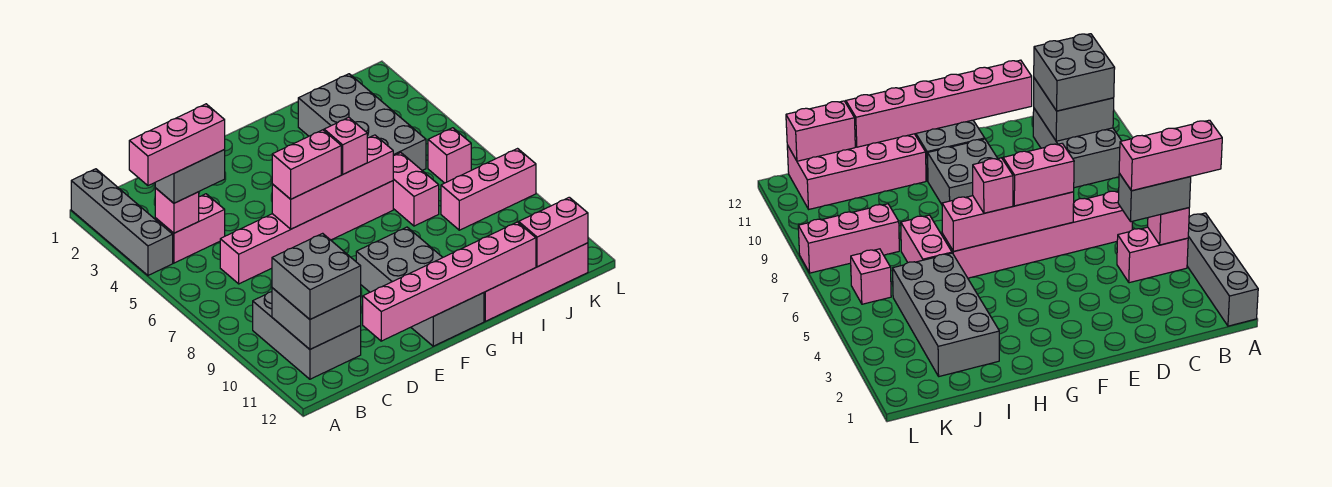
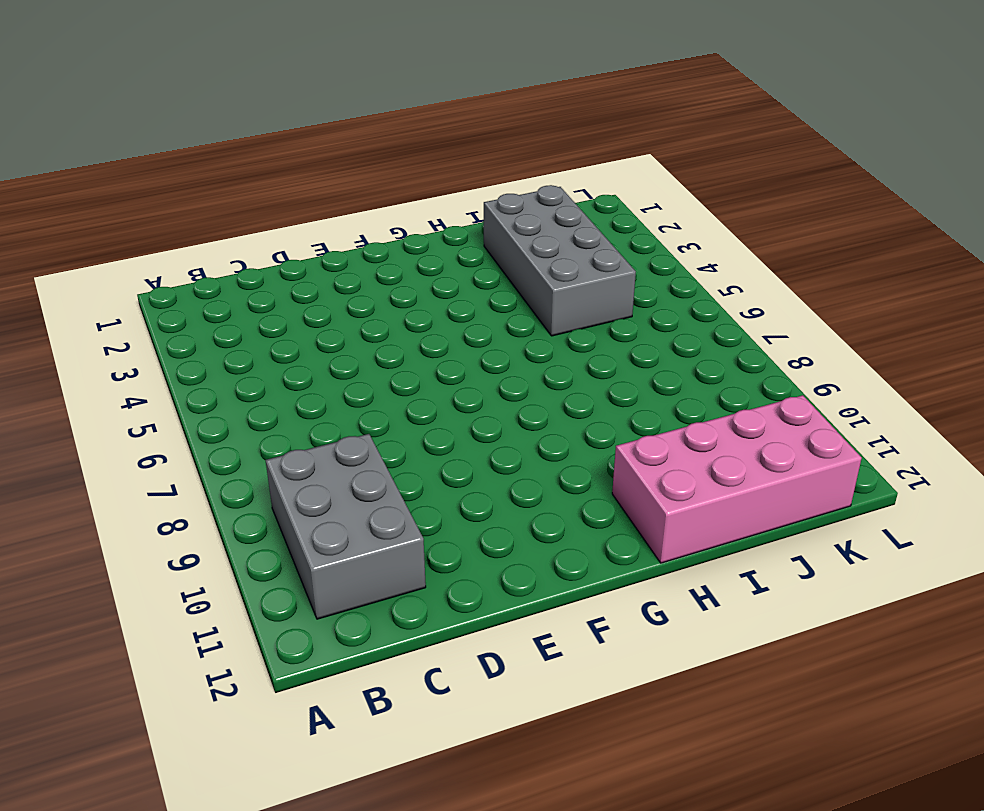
none -> grey 1x4 brick [71,169,173,275]
none -> pink 1x2 brick [155,194,225,263]
none -> pink 1x6 brick [220,181,393,284]

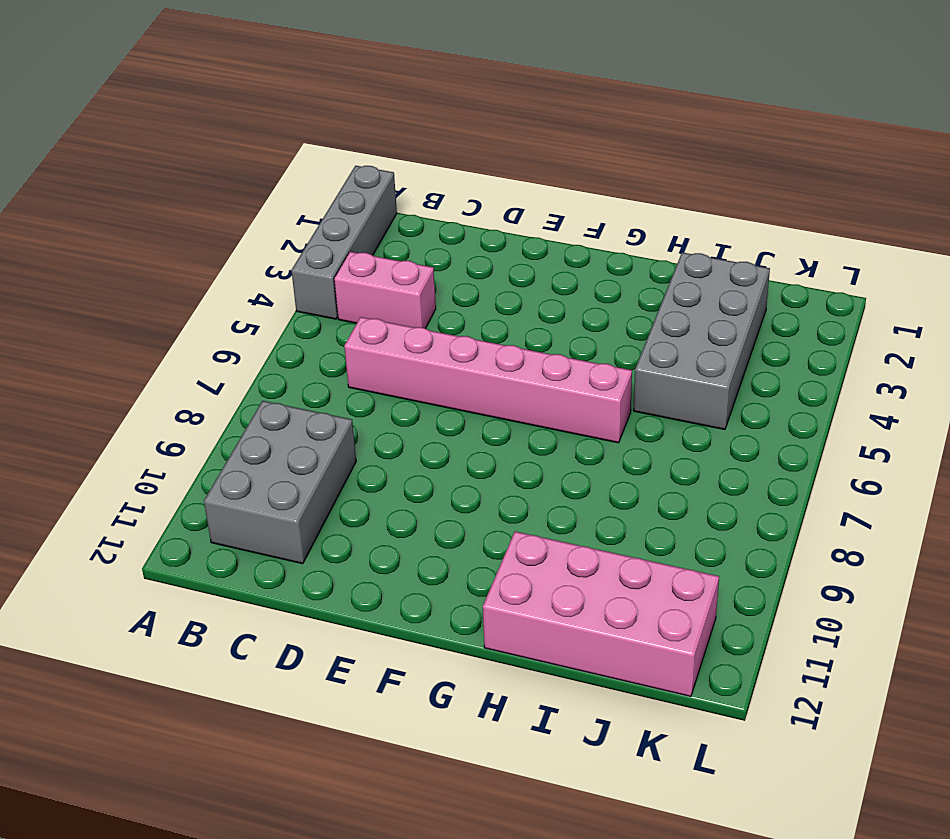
none -> grey 2x2 brick [356,227,443,292]
none -> grey 2x2 brick [411,293,484,346]
none -> pink 1x2 brick [393,153,439,226]

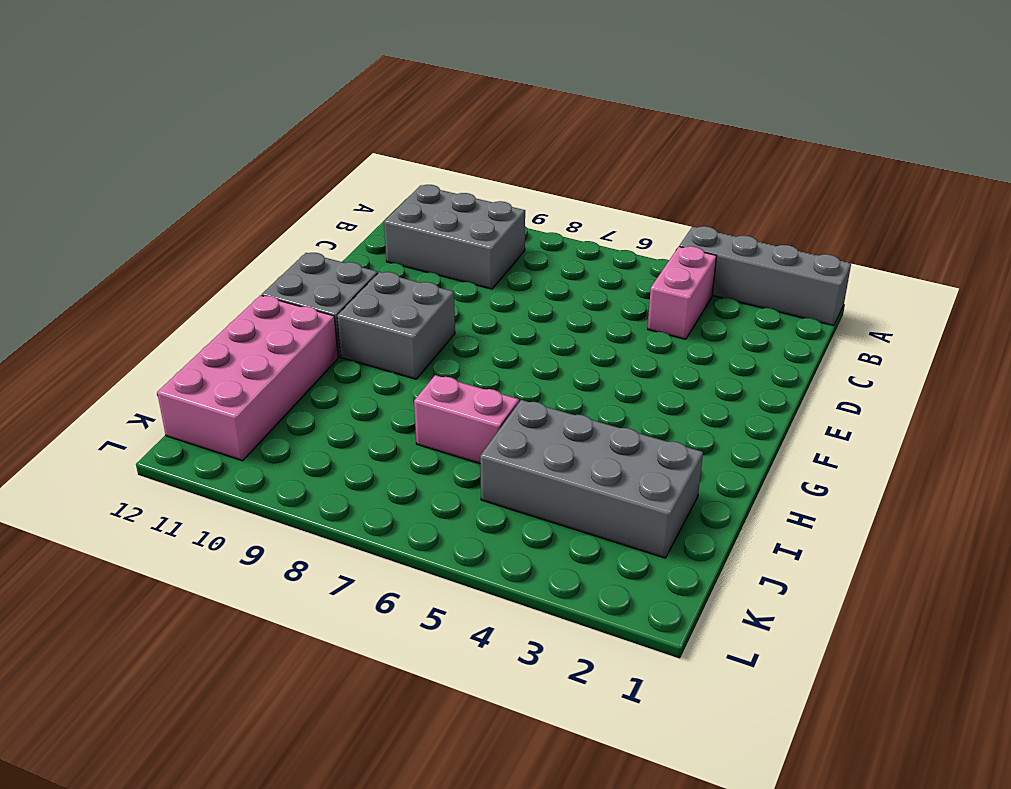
none -> pink 1x6 brick [220,181,393,284]
none -> pink 1x3 brick [441,149,536,230]
none -> pink 1x1 brick [428,128,471,183]

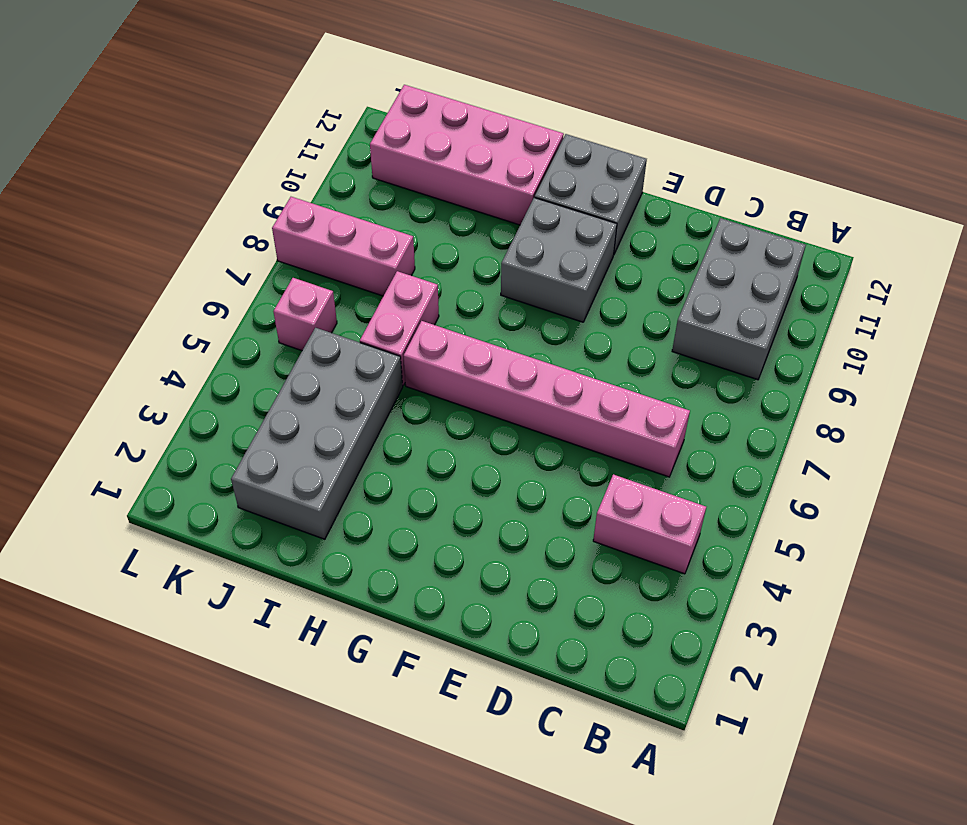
none -> grey 1x4 brick [71,169,173,275]
none -> pink 1x1 brick [155,188,199,233]
none -> grey 2x2 brick [272,288,361,349]

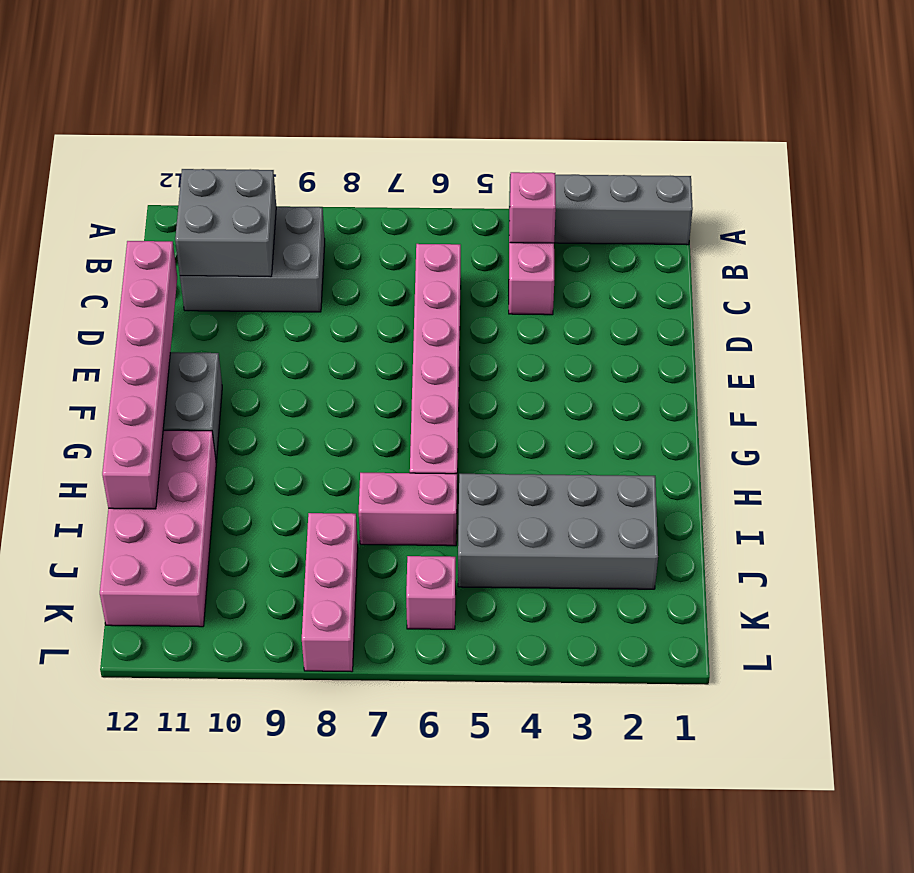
none -> grey 2x2 brick [356,227,443,292]
none -> pink 1x4 brick [272,135,393,229]
none -> pink 1x2 brick [519,197,588,267]

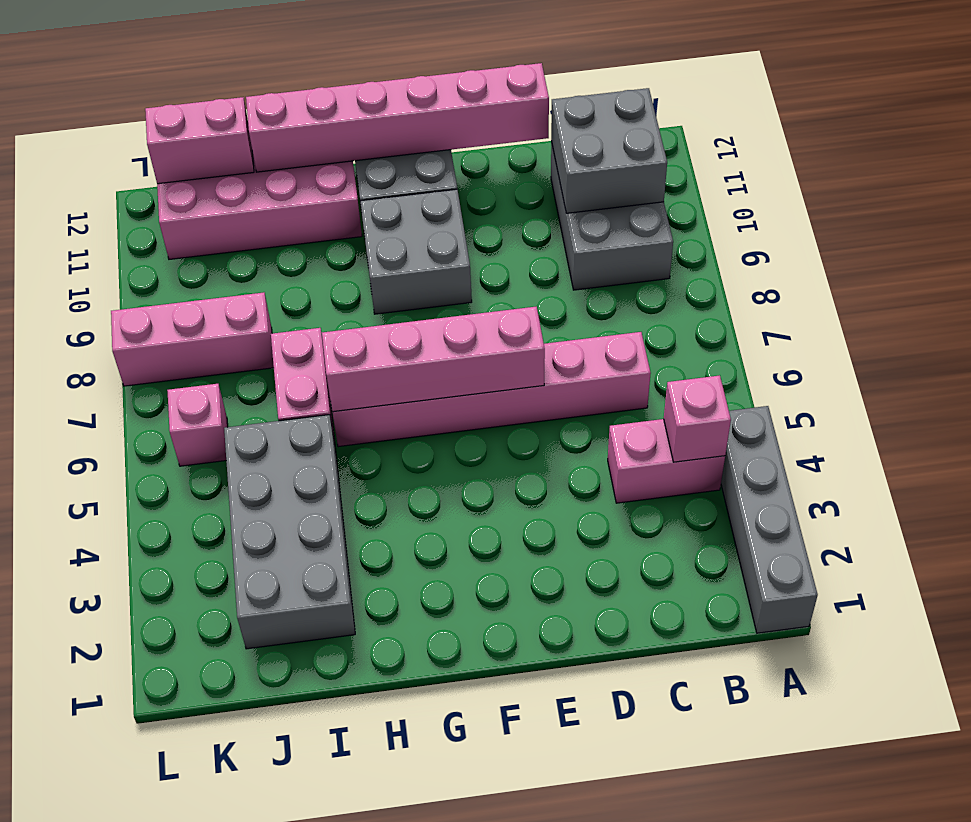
none -> grey 1x2 brick [155,150,225,203]
none -> grey 2x2 brick [272,233,361,319]
none -> pink 1x2 brick [272,130,341,199]

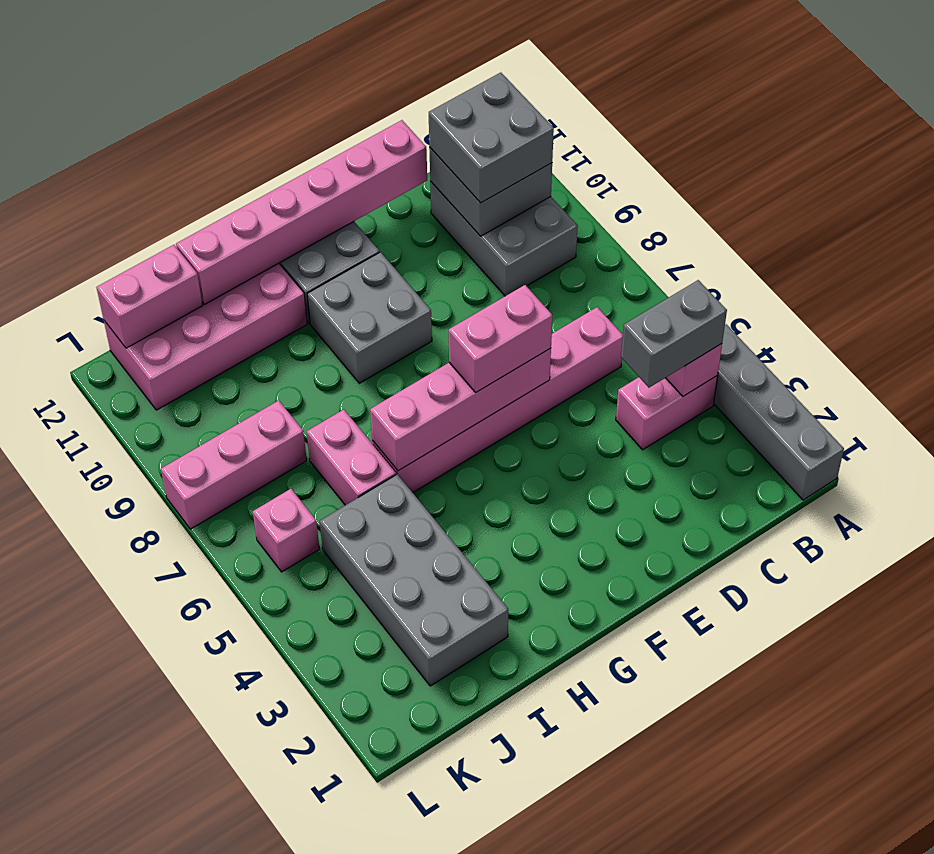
none -> pink 1x1 brick [324,117,367,174]
none -> pink 1x3 brick [129,104,225,186]

